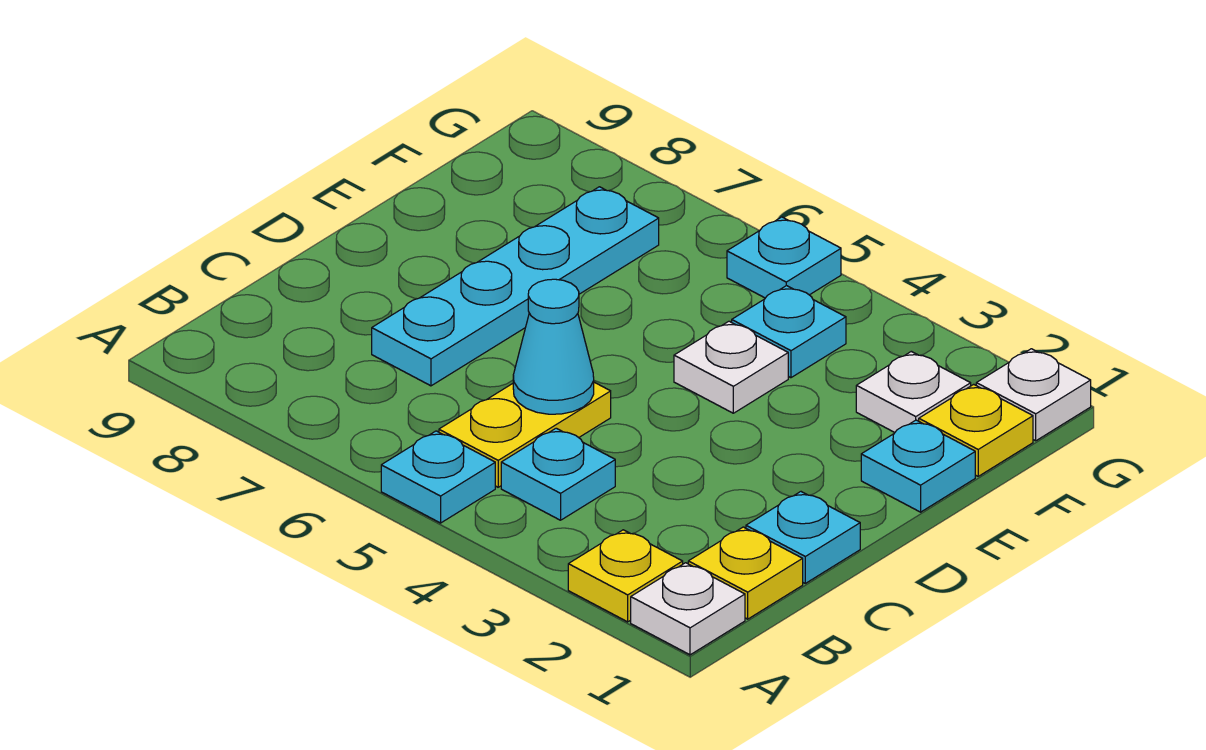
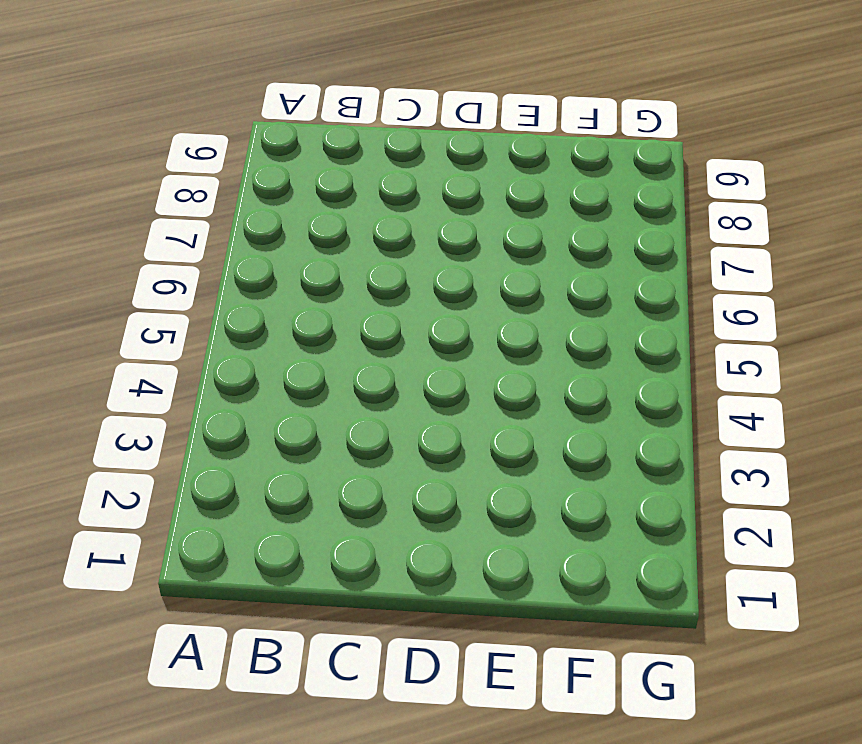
none -> white 1x1 plate [631,563,745,655]
none -> yellow 1x1 plate [568,530,683,622]
none -> cyan 1x1 plate [381,431,495,523]

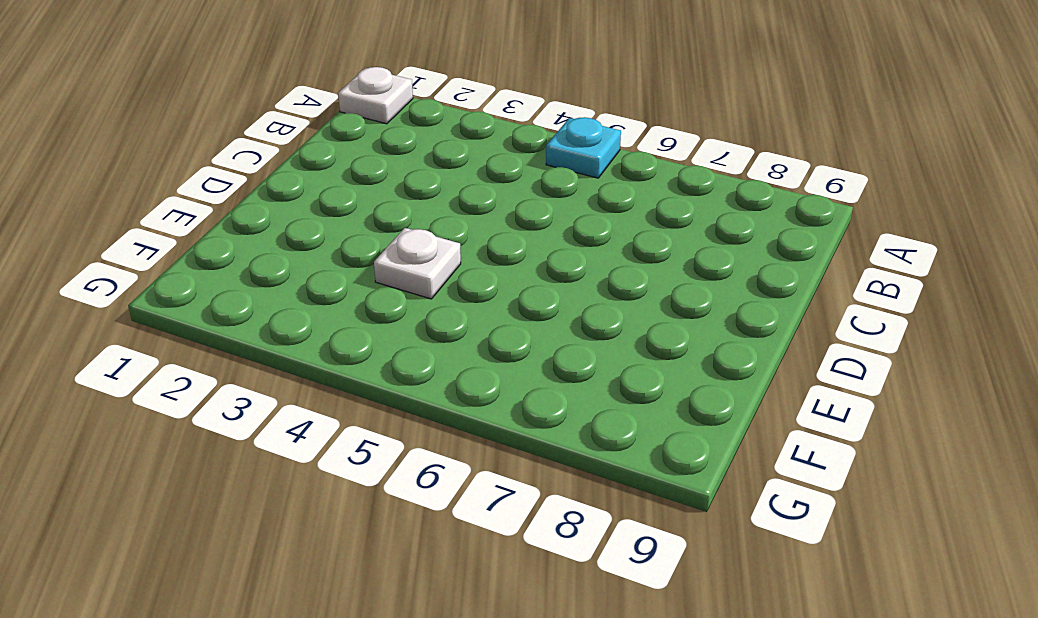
none -> yellow 1x1 plate [568,530,683,622]
none -> yellow 1x1 plate [688,527,803,619]
none -> cyan 1x1 plate [501,428,615,520]

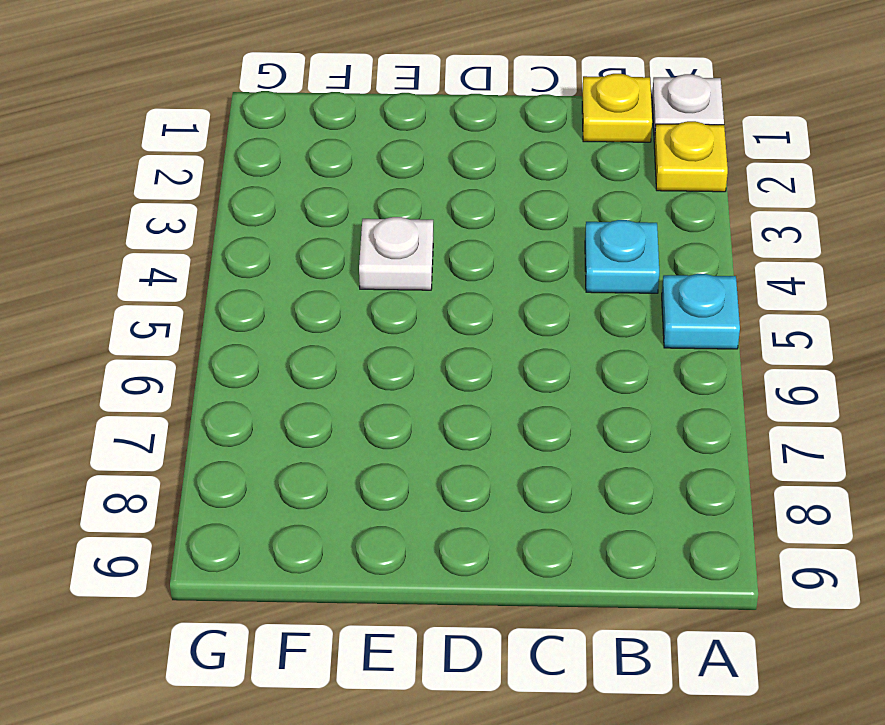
none -> yellow 1x2 plate [439,382,611,487]
none -> cyan 1x1 plate [746,492,860,583]
none -> cyan 1x4 plate [372,187,659,386]

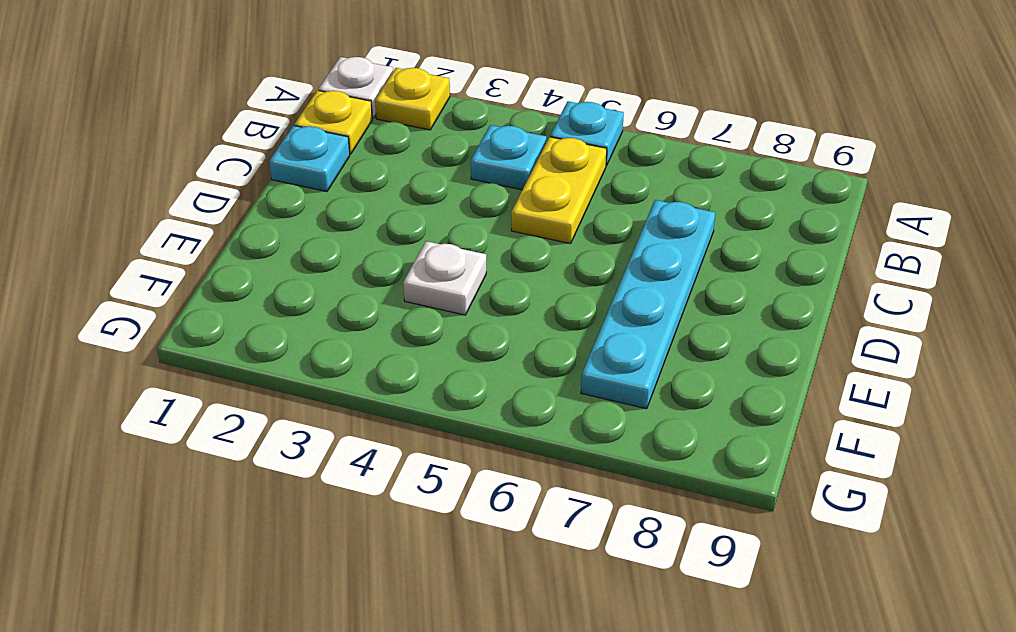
none -> cyan 1x1 plate [861,420,975,512]
none -> yellow 1x1 plate [919,384,1033,476]
none -> white 1x1 plate [856,351,971,432]

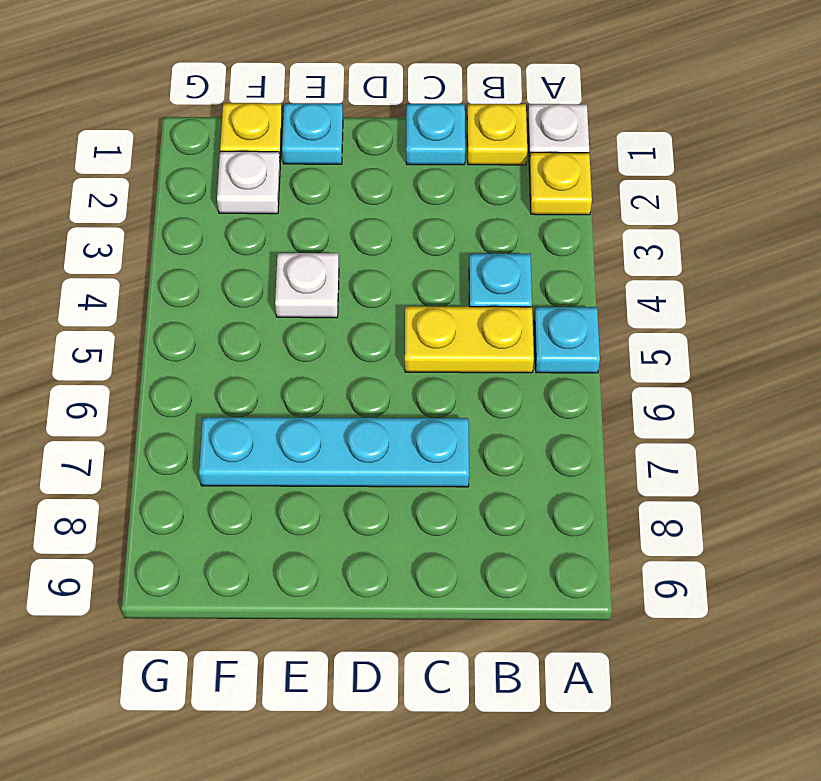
none -> cyan 1x1 plate [732,286,846,378]
none -> white 1x1 plate [976,349,1091,441]
none -> cyan 1x1 plate [727,217,841,298]

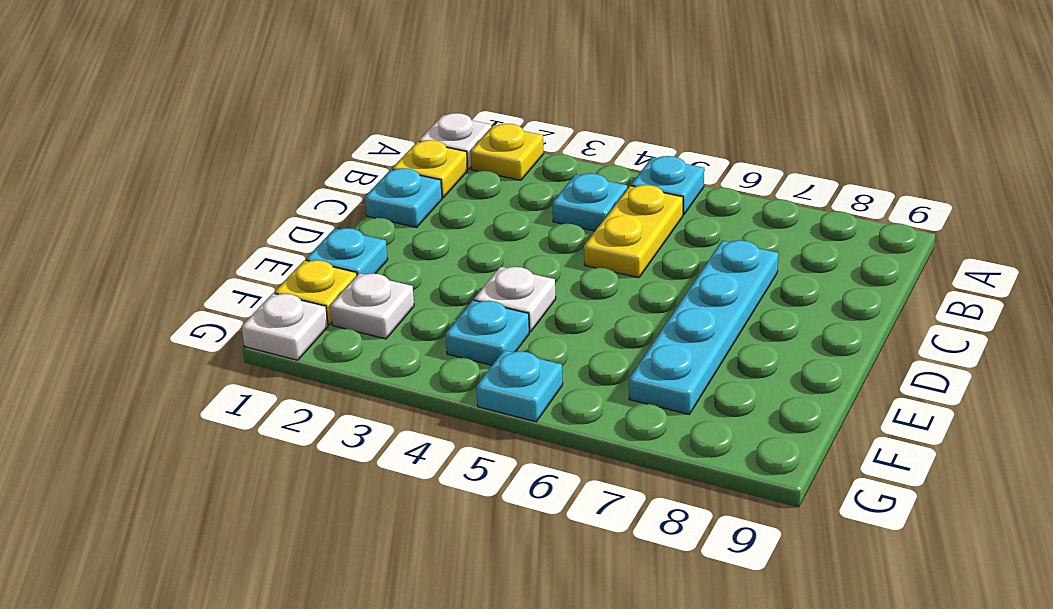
none -> cyan 1x1 cone [513,279,594,414]

